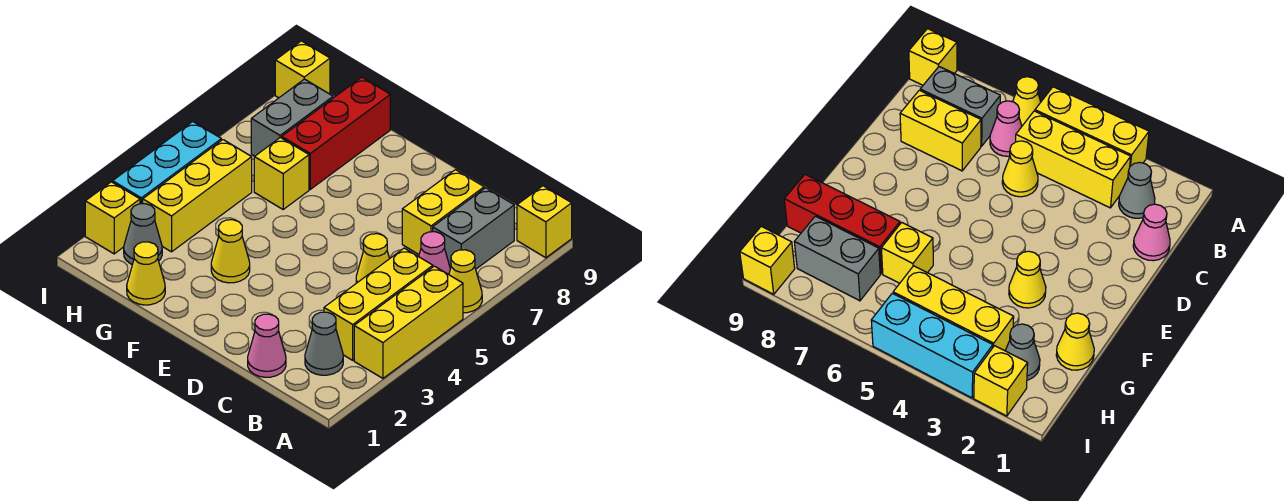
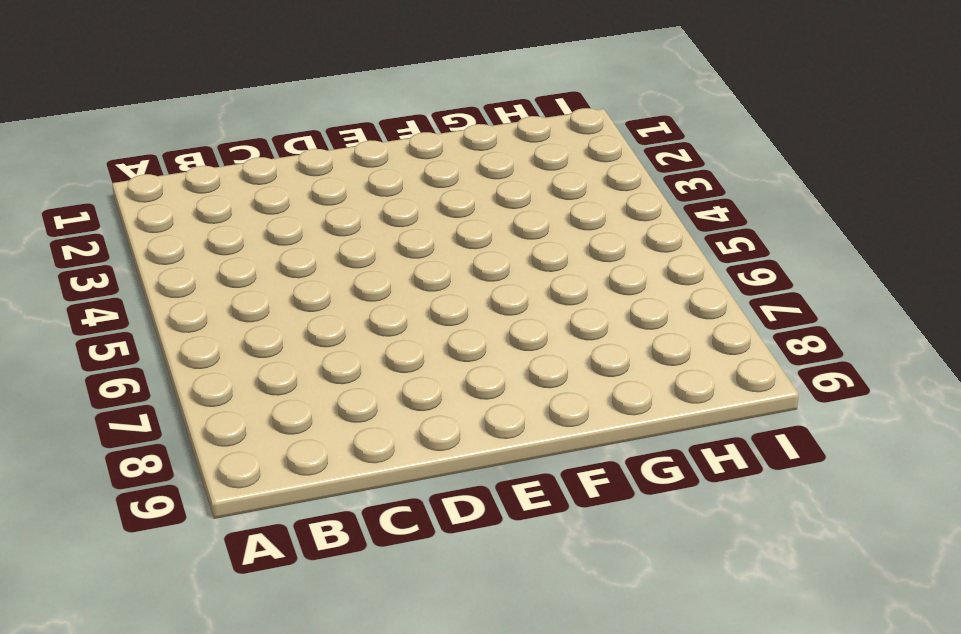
none -> yellow 1x3 brick [354,266,463,378]
none -> yellow 1x1 cone [449,250,482,313]
none -> yellow 1x1 brick [517,186,572,258]

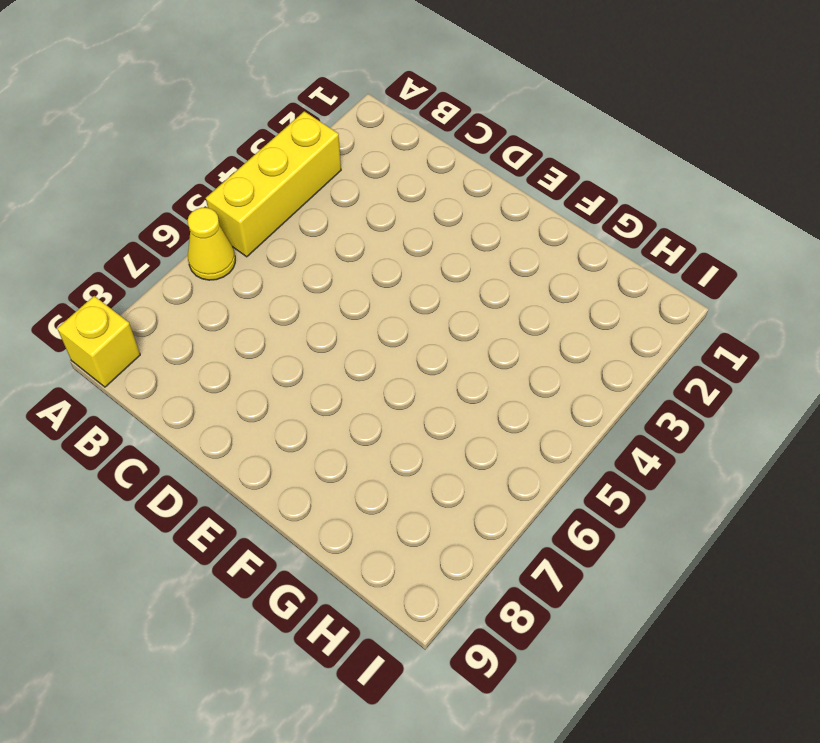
none -> grey 1x1 cone [305,312,343,375]
none -> yellow 1x3 brick [324,248,433,360]
none -> pink 1x1 cone [419,232,450,275]

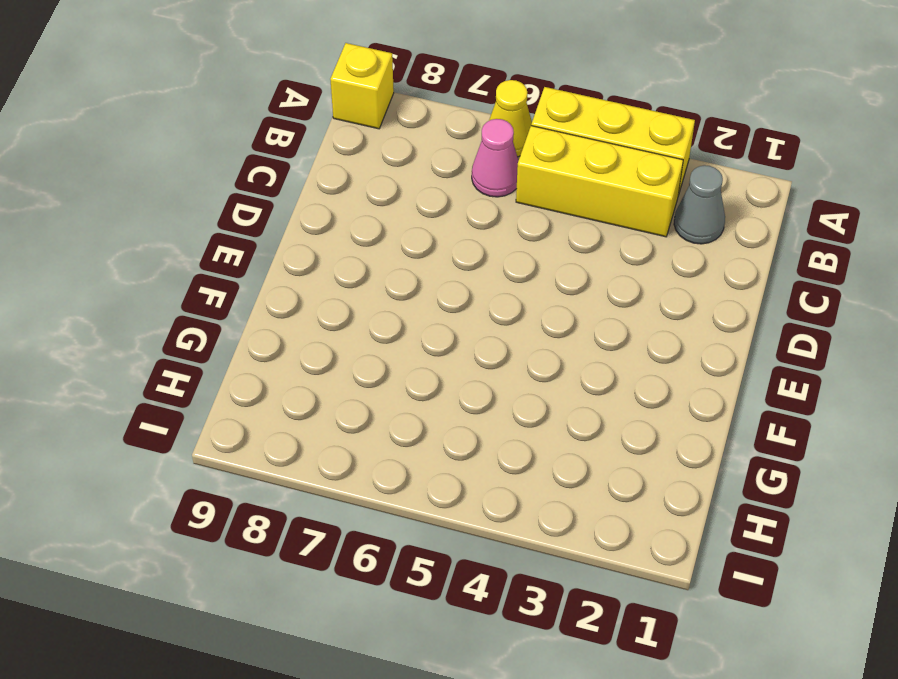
none -> grey 1x2 brick [433,188,514,269]
none -> pink 1x1 cone [248,314,286,377]
none -> yellow 1x1 cone [356,234,390,283]

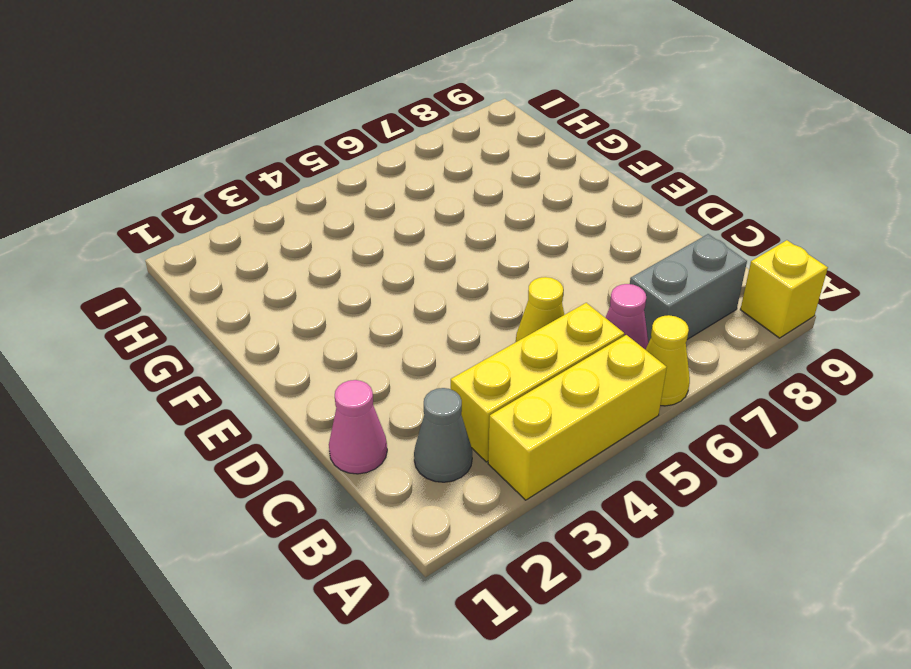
none -> yellow 1x2 brick [402,170,484,254]
none -> yellow 1x1 cone [211,220,250,283]
none -> yellow 1x1 cone [127,242,165,305]

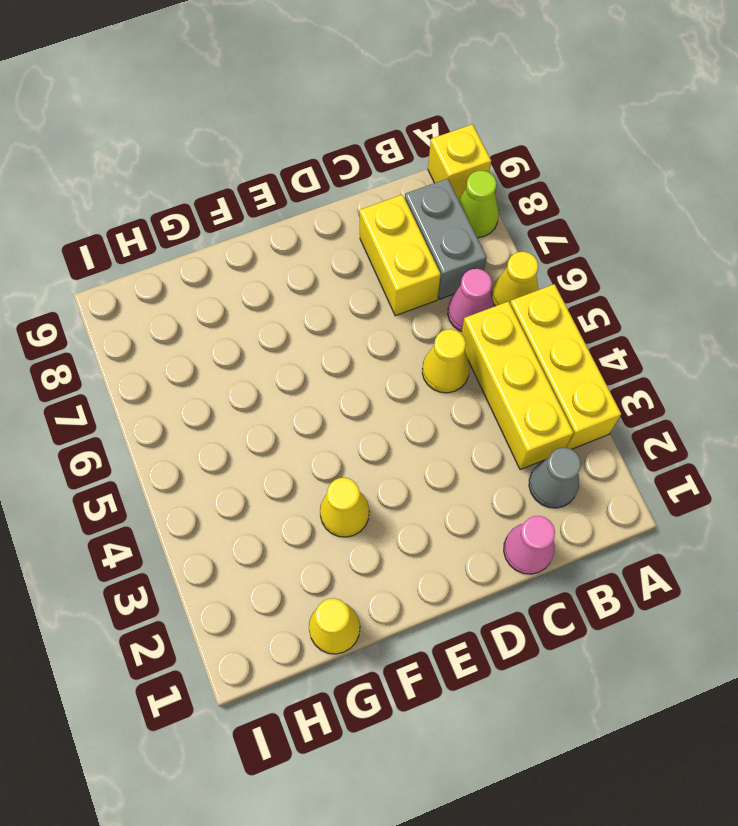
lime 1x1 cone [459,171,499,238] -> none
none -> yellow 1x1 brick [254,138,309,209]
none -> red 1x3 brick [282,77,390,189]
none -> grey 1x1 cone [124,204,162,264]

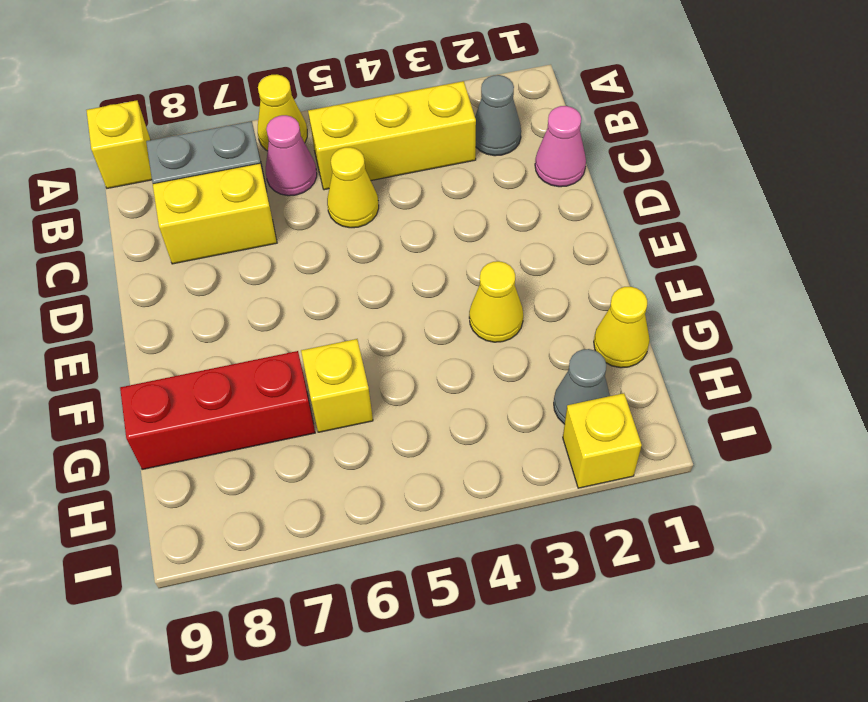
none -> yellow 1x3 brick [354,266,463,378]
none -> yellow 1x3 brick [143,140,252,252]
none -> grey 1x2 brick [251,79,333,156]

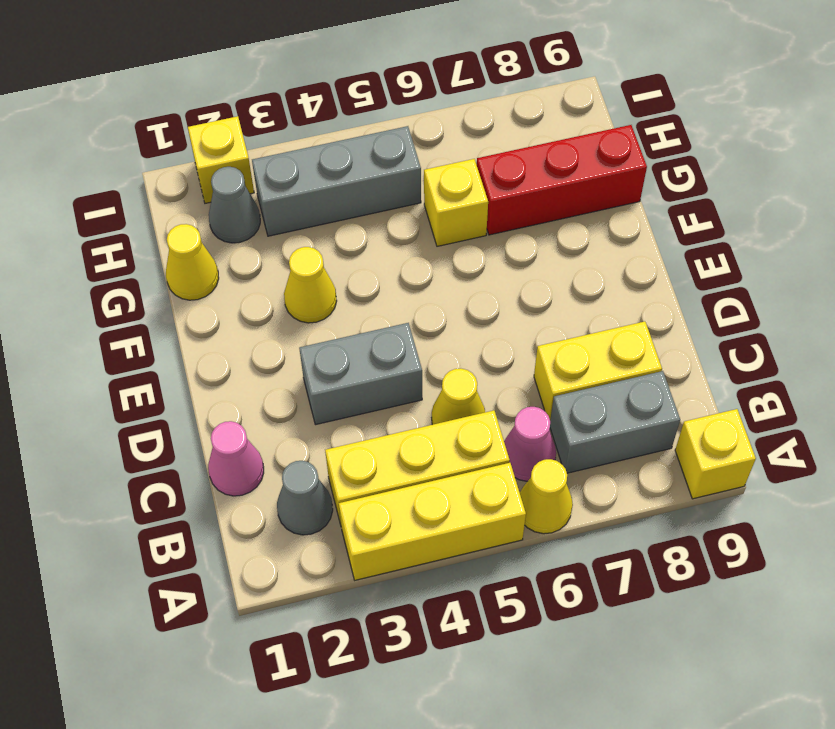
grey 1x2 brick [299,323,422,425] -> grey 1x2 brick moved to [251,79,333,156]
grey 1x3 brick [252,126,421,236] -> yellow 1x3 brick [143,140,252,252]
none -> cyan 1x3 brick [113,122,221,204]
none -> yellow 1x1 brick [275,41,330,98]

